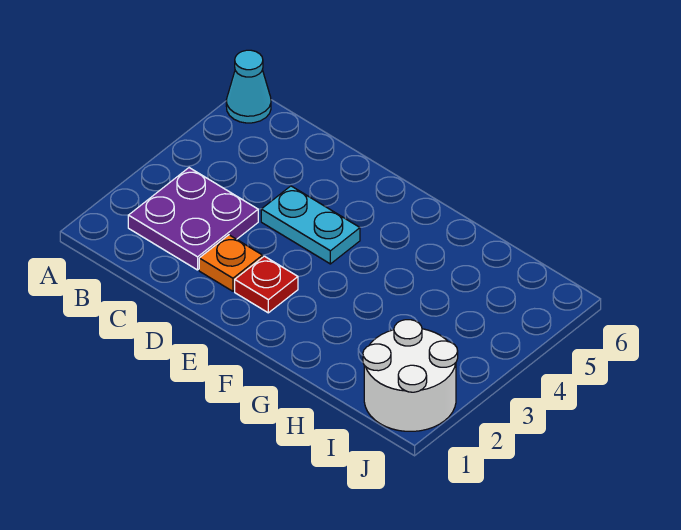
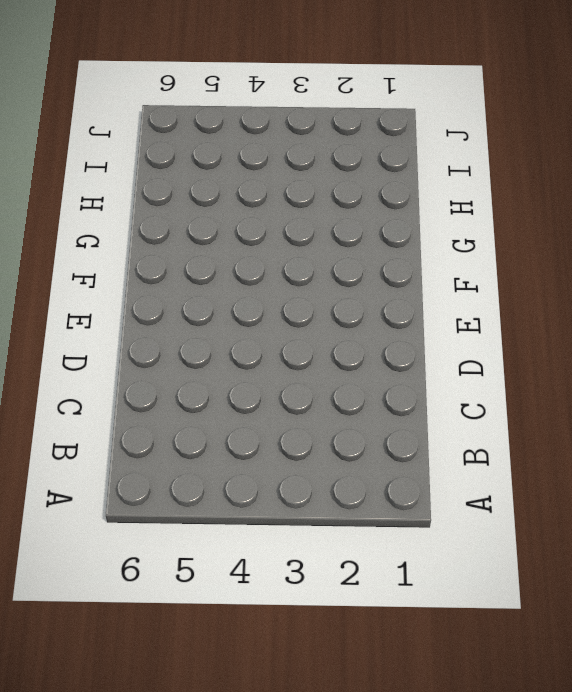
none -> cyan 1x1 cone [226,50,271,123]
none -> purple 2x2 plate [128,168,258,270]

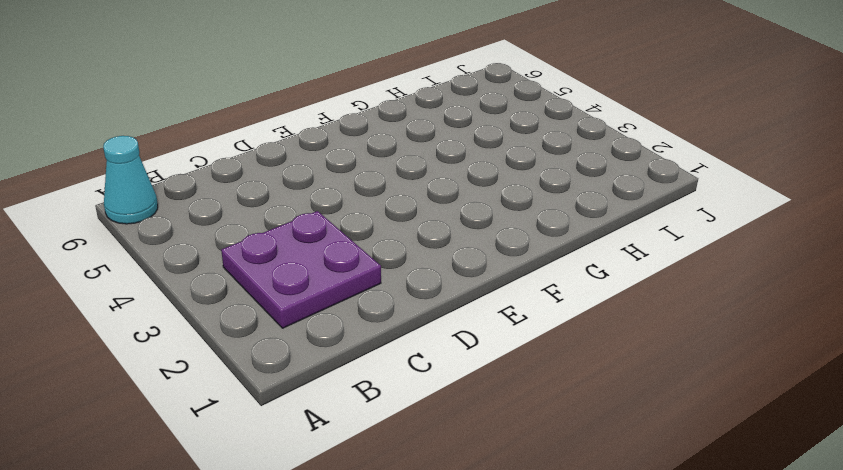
none -> orange 1x1 plate [199,235,263,291]
none -> cyan 1x2 plate [261,186,360,264]

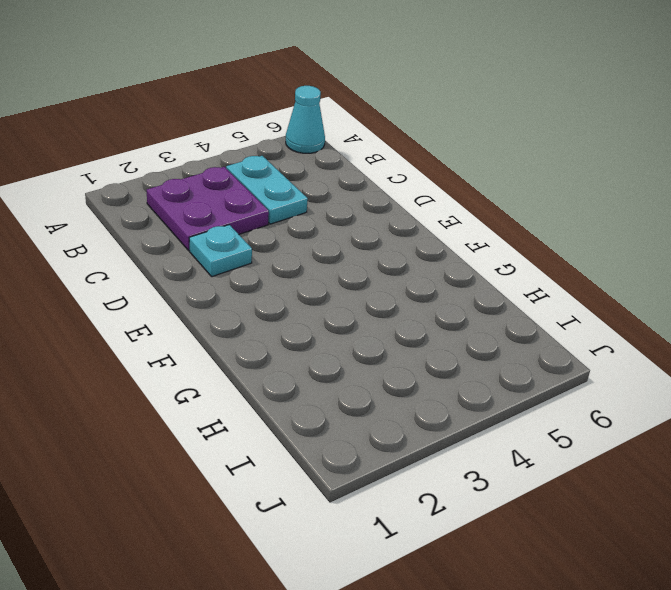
cyan 1x2 plate [226,156,308,224] -> cyan 1x2 plate moved to [261,186,360,264]
cyan 1x1 plate [189,225,252,277] -> orange 1x1 plate [199,235,263,291]
none -> red 1x1 plate [235,256,298,313]
none -> white 2x2 round brick [363,320,458,431]

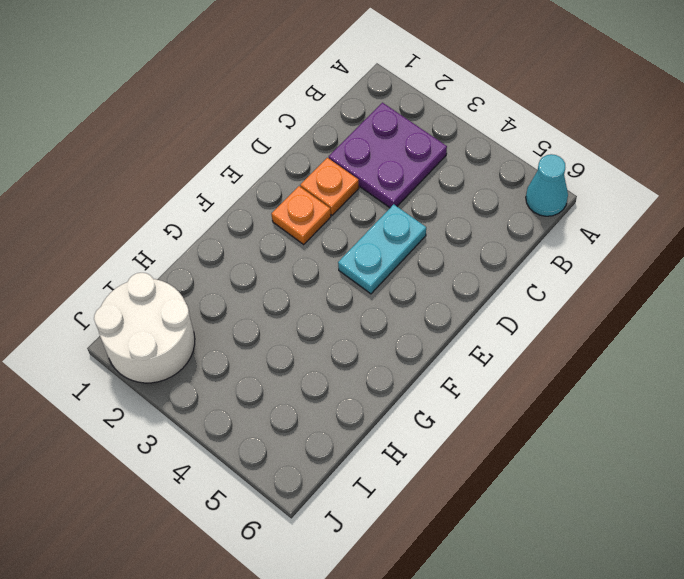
orange 1x1 plate [272,186,331,244] -> red 1x1 plate [235,256,298,313]

